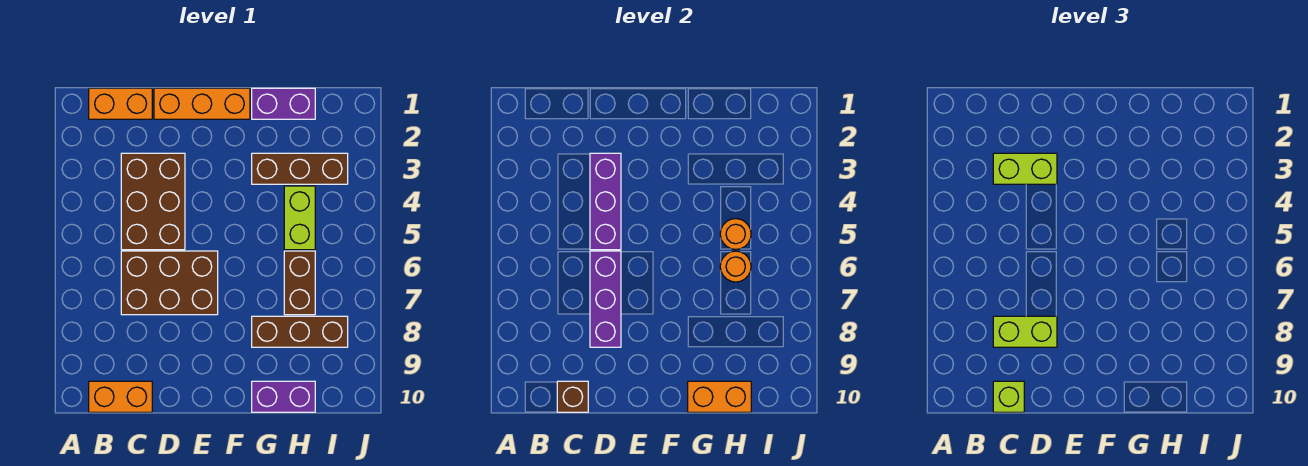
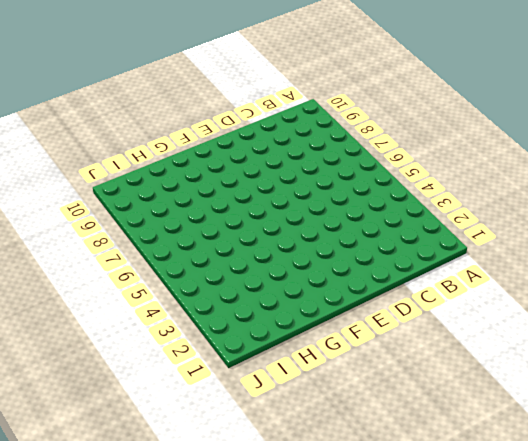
none -> orange 1x2 brick [89,88,152,119]
none -> orange 1x2 brick [89,381,152,412]
none -> brown 2x3 brick [121,153,185,250]

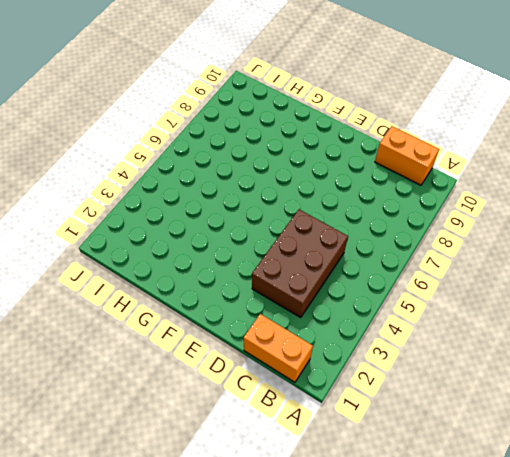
none -> brown 2x3 brick [121,251,218,315]
none -> orange 1x3 brick [154,88,250,119]
none -> purple 1x2 brick [252,88,315,119]

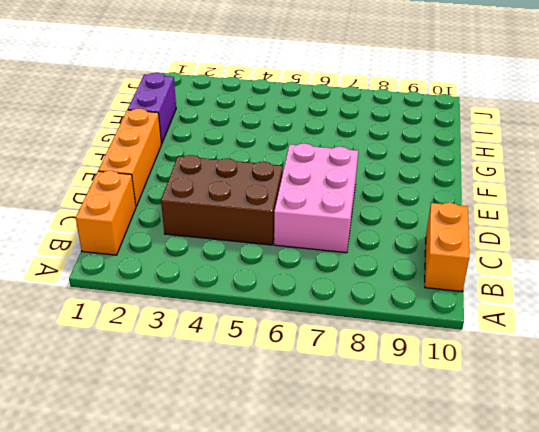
pink 2x3 brick [274,143,358,253] -> brown 2x3 brick [121,251,218,315]
none -> brown 1x3 brick [252,153,348,184]
none -> brown 1x3 brick [252,316,348,347]
none -> purple 1x2 brick [252,381,315,412]

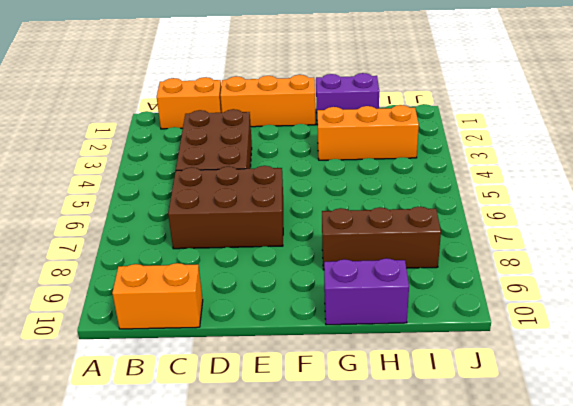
orange 1x3 brick [317,105,419,160] -> brown 1x3 brick [252,153,348,184]
none -> lime 1x2 brick [284,186,315,250]
none -> brown 1x2 brick [284,251,315,315]
none -> brown 1x1 brick [557,381,588,412]

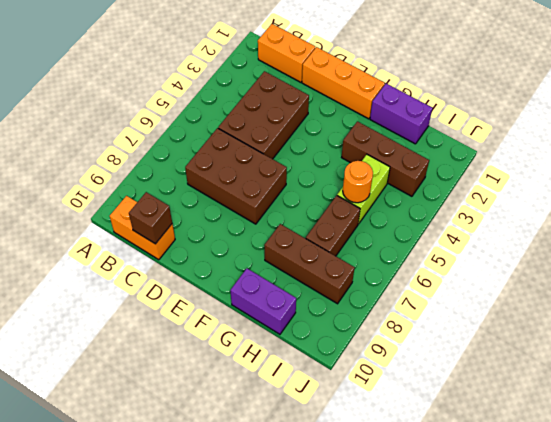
none -> purple 1x3 brick [590,153,621,250]
none -> purple 1x3 brick [590,251,621,347]
none -> orange 1x2 brick [688,381,751,412]

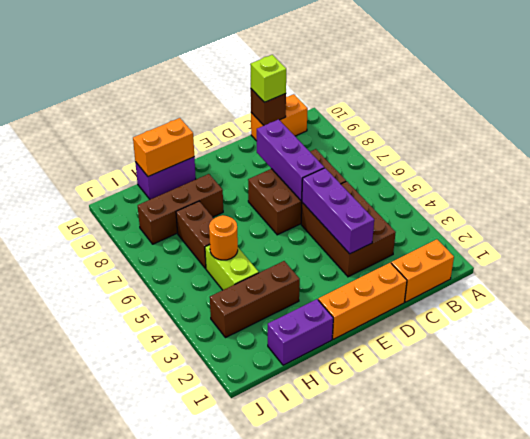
none -> orange 1x1 round brick [720,251,751,282]
none -> lime 1x2 brick [993,153,1057,184]
none -> lime 1x2 brick [993,316,1057,347]

